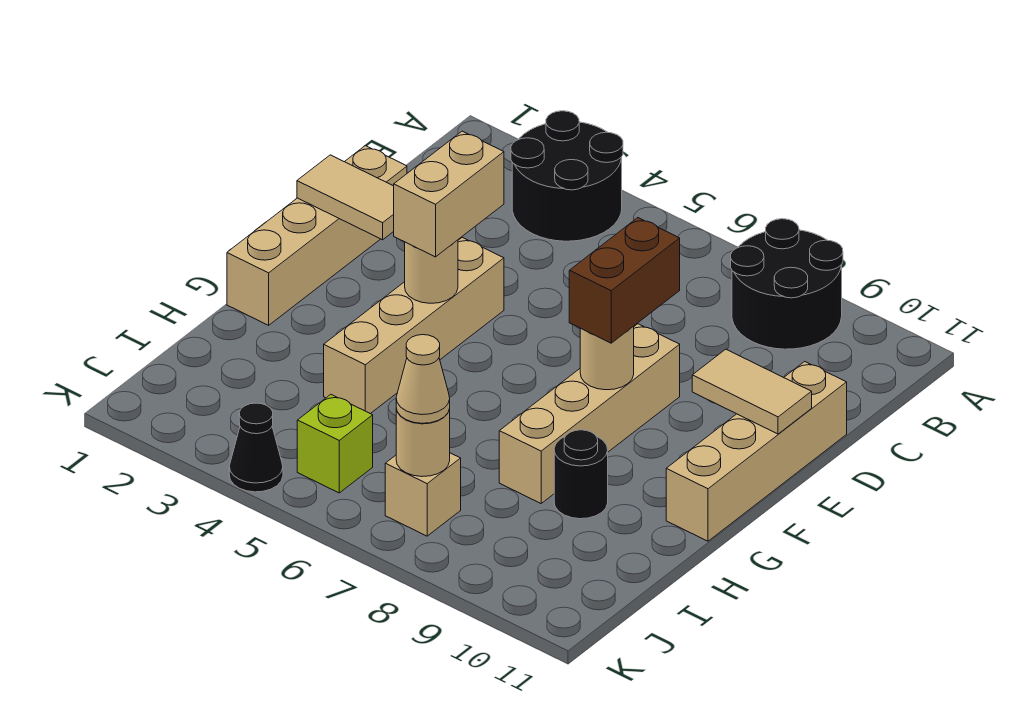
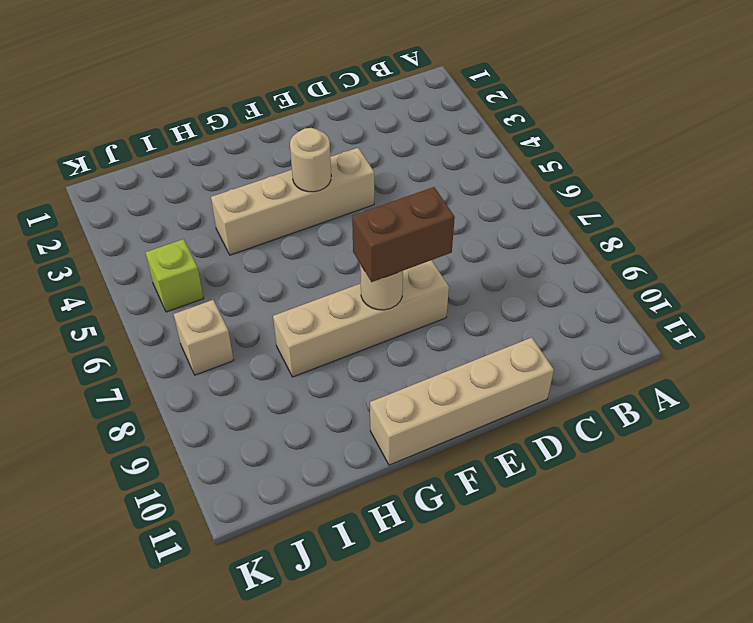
none -> black 2x2 round brick [511,111,623,241]
none -> black 2x2 round brick [731,219,843,349]
none -> tan 1x4 brick [227,146,407,325]

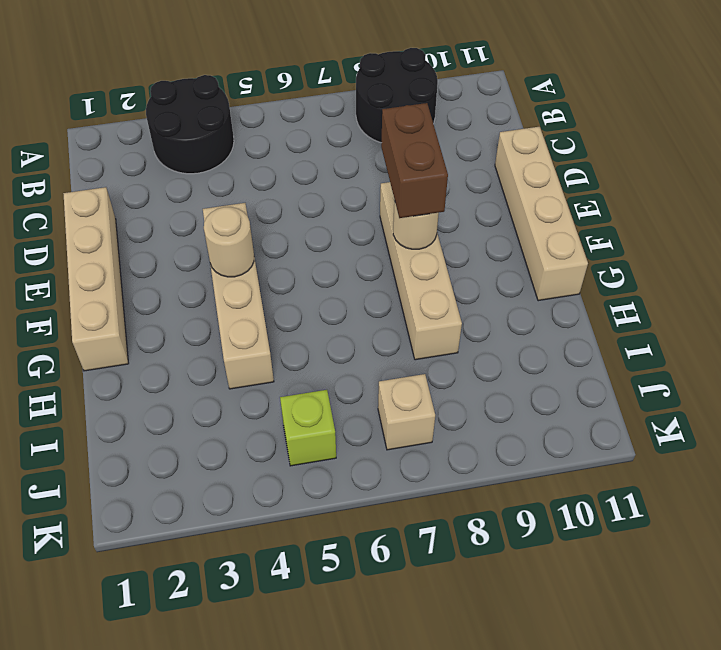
none -> black 1x1 round brick [554,430,608,519]
none -> black 1x1 cone [229,403,283,492]
none -> tan 1x2 tile [297,155,394,240]

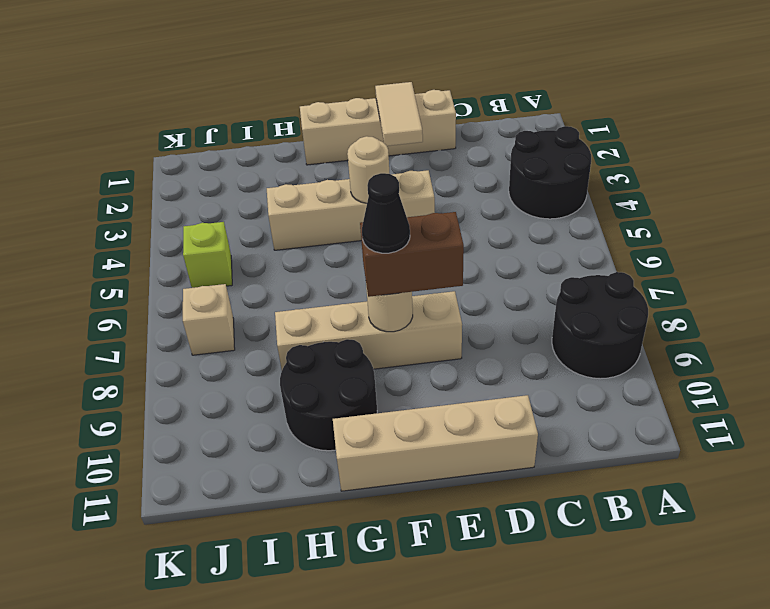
black 1x1 cone [362,173,410,253] -> black 1x1 cone moved to [229,403,283,492]
black 2x2 round brick [280,339,377,451] -> black 1x1 round brick [554,430,608,519]
none -> tan 1x2 tile [692,349,812,434]
none -> tan 1x1 round brick [396,408,450,477]
none -> tan 1x2 brick [394,131,504,257]

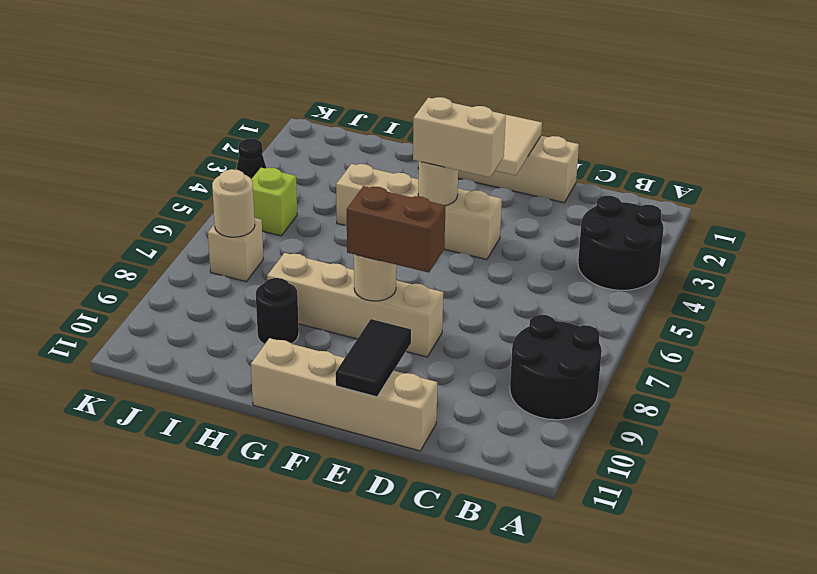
black 1x2 tile [336,319,411,397] -> tan 1x2 tile [692,349,812,434]
none -> tan 1x1 cone [396,335,450,423]

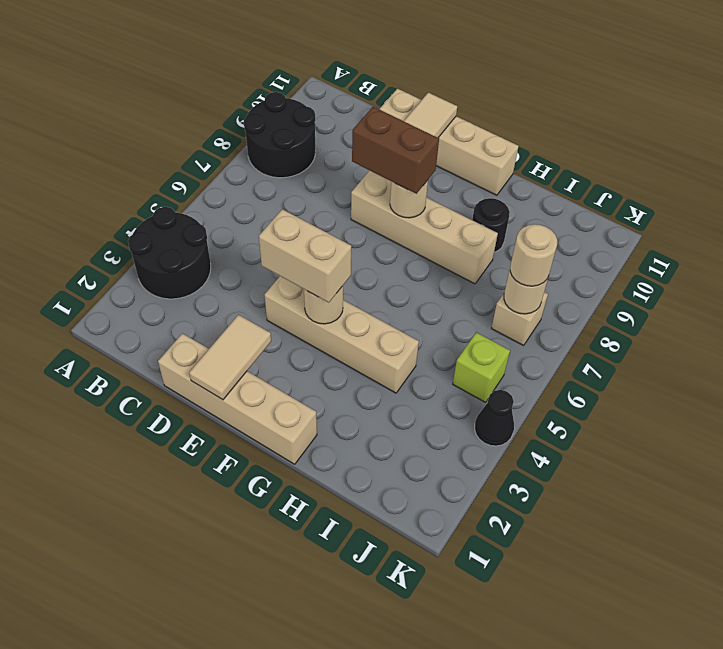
tan 1x1 round brick [510,224,557,286] -> tan 1x1 cone [396,335,450,423]

